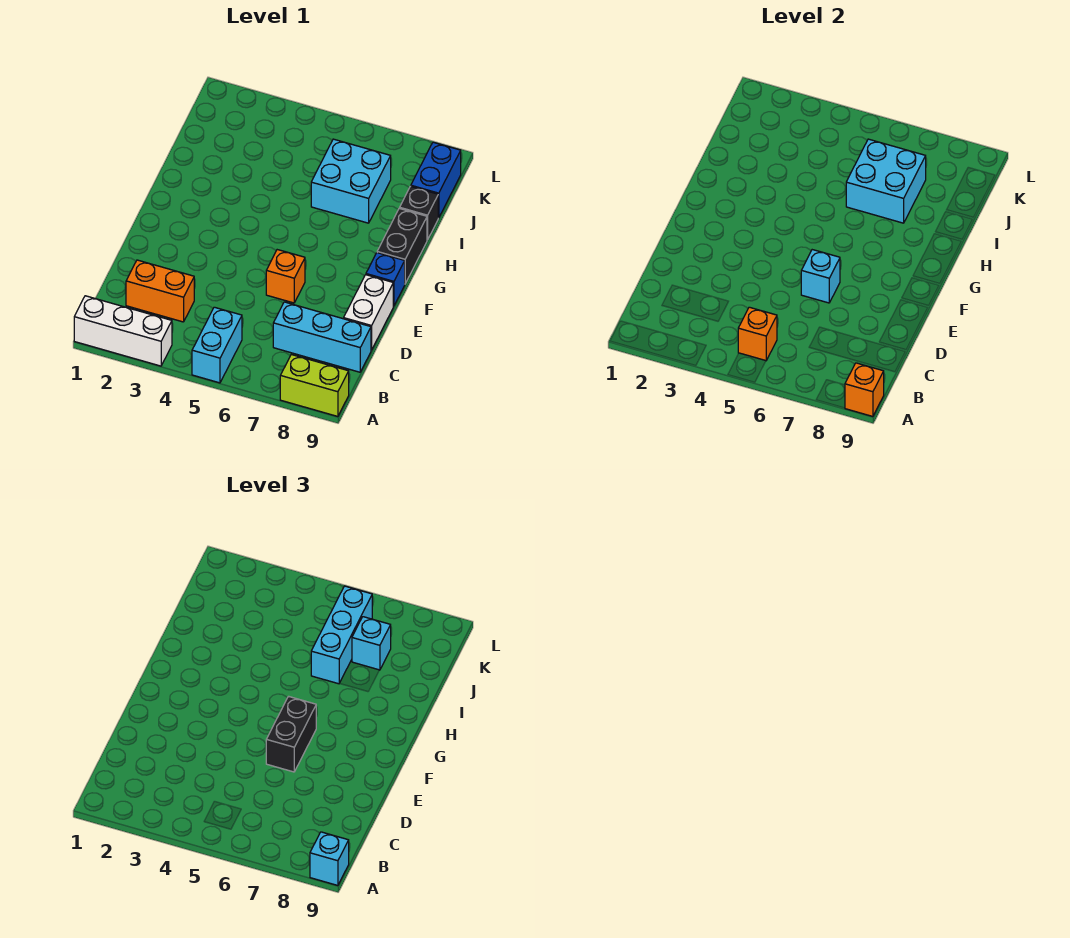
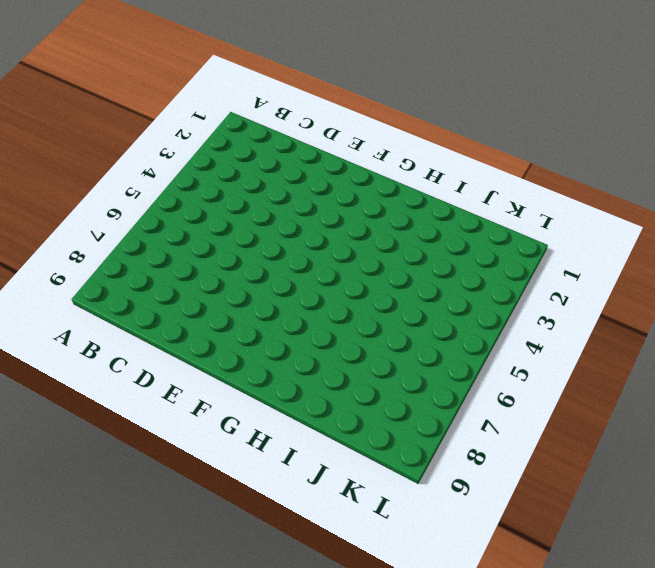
none -> white 1x3 brick [74,296,172,366]
none -> cyan 1x2 brick [192,307,242,383]
none -> lime 1x2 brick [280,355,349,416]

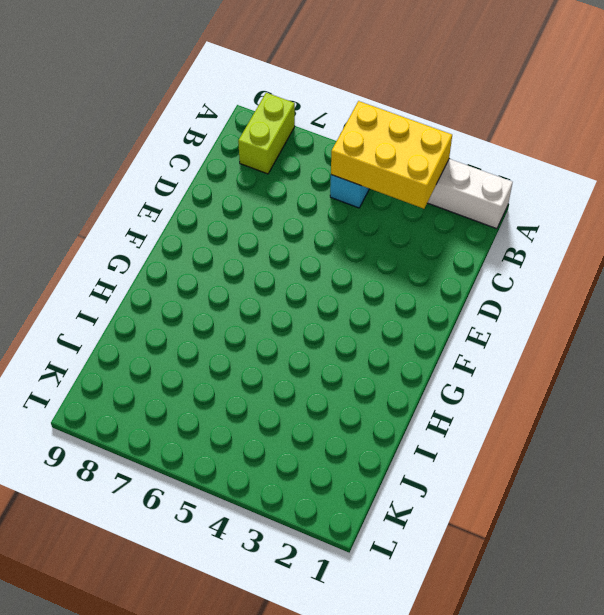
yellow 2x3 brick [331,101,452,209] -> orange 1x1 brick [738,307,777,361]
lime 1x2 brick [238,93,295,174] -> lime 1x2 brick turned to [280,355,349,416]
none -> orange 1x2 brick [126,260,194,322]
none -> cyan 1x3 brick [273,302,371,372]
none -> white 1x2 brick [344,275,393,350]

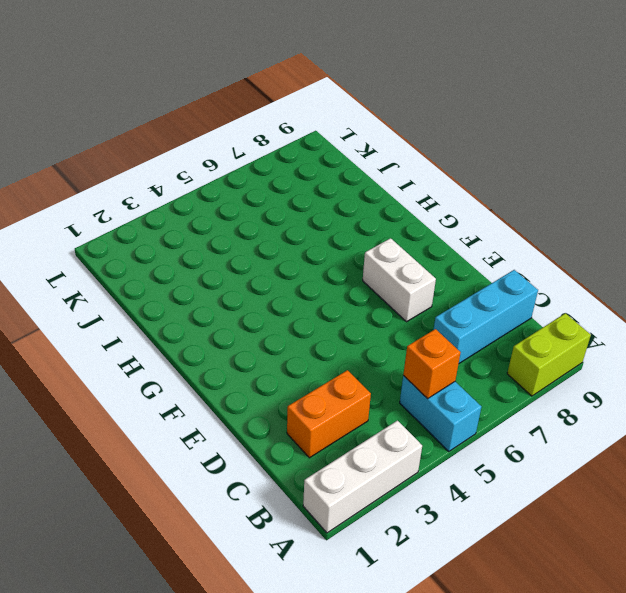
white 1x2 brick [363,238,436,322] -> white 1x2 brick moved to [344,275,393,350]
none -> orange 1x1 brick [266,250,305,303]
none -> blue 1x1 brick [366,253,405,306]
none -> black 1x2 brick [377,208,427,283]

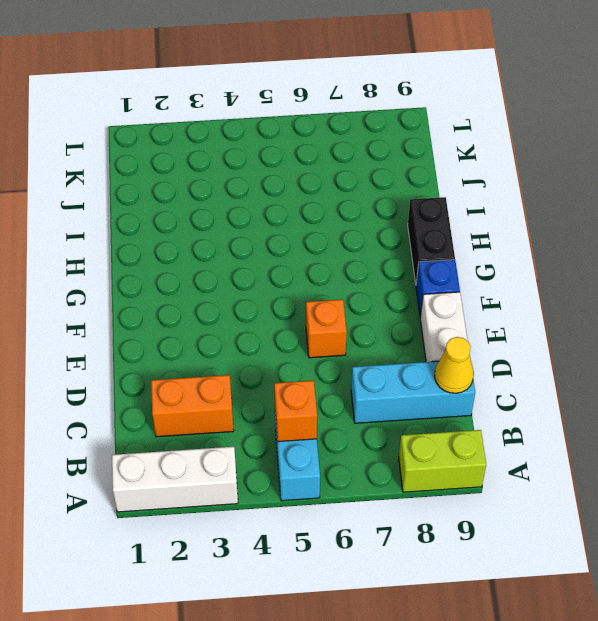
yellow 1x1 cone [435,337,474,393] -> none
none -> cyan 2x2 brick [311,139,391,223]
none -> black 1x1 brick [400,186,438,240]
none -> blue 1x2 brick [411,142,461,218]

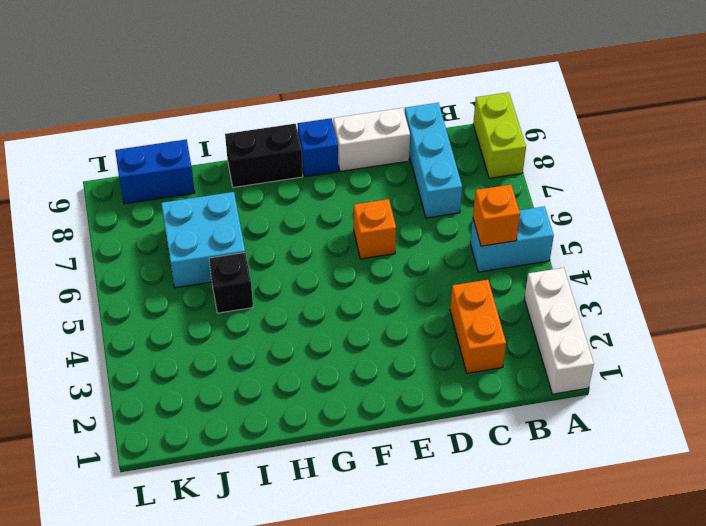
black 1x1 brick [209,252,253,313] -> black 1x1 brick moved to [400,186,438,240]
none -> orange 1x1 brick [845,363,884,416]
none -> cyan 1x1 brick [801,250,840,303]
none -> cyan 2x2 brick [846,139,926,223]

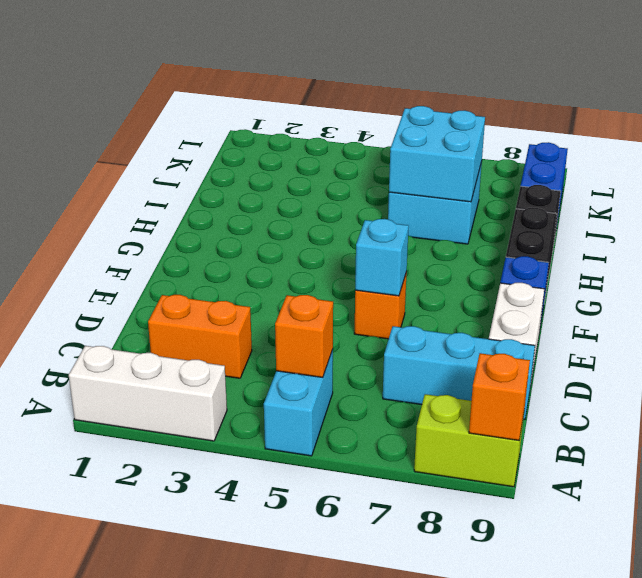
none -> cyan 1x1 brick [310,832,349,885]
none -> black 1x2 brick [266,696,316,772]
none -> cyan 1x3 brick [311,586,372,684]

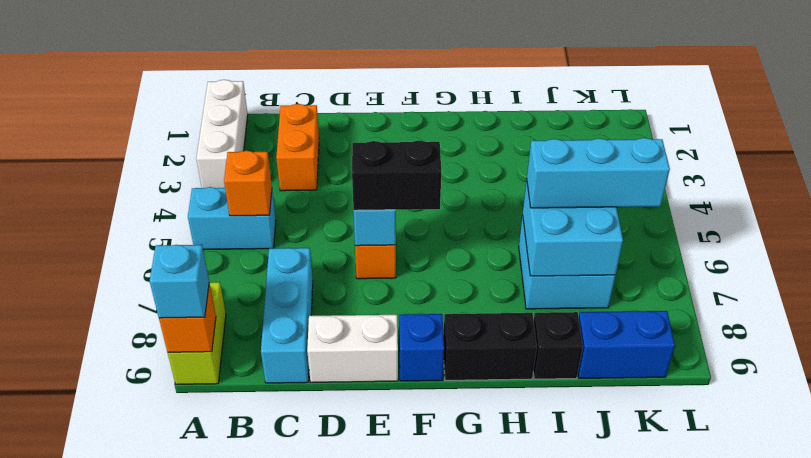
none -> cyan 1x1 brick [352,617,391,670]

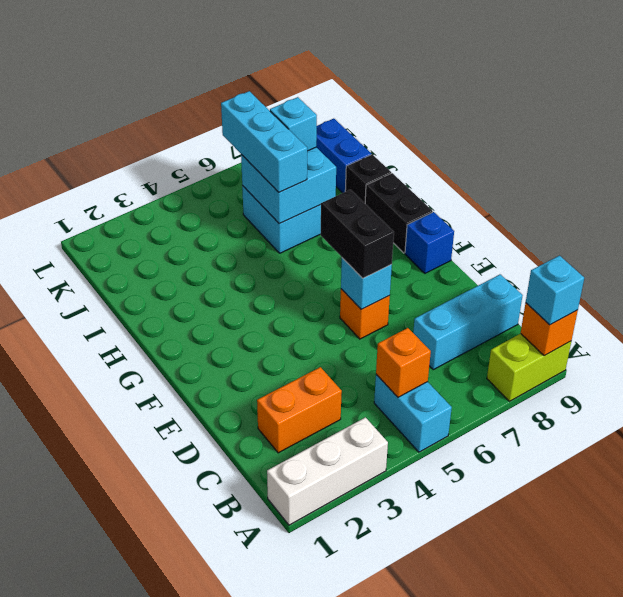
none -> white 1x2 brick [344,275,393,350]

